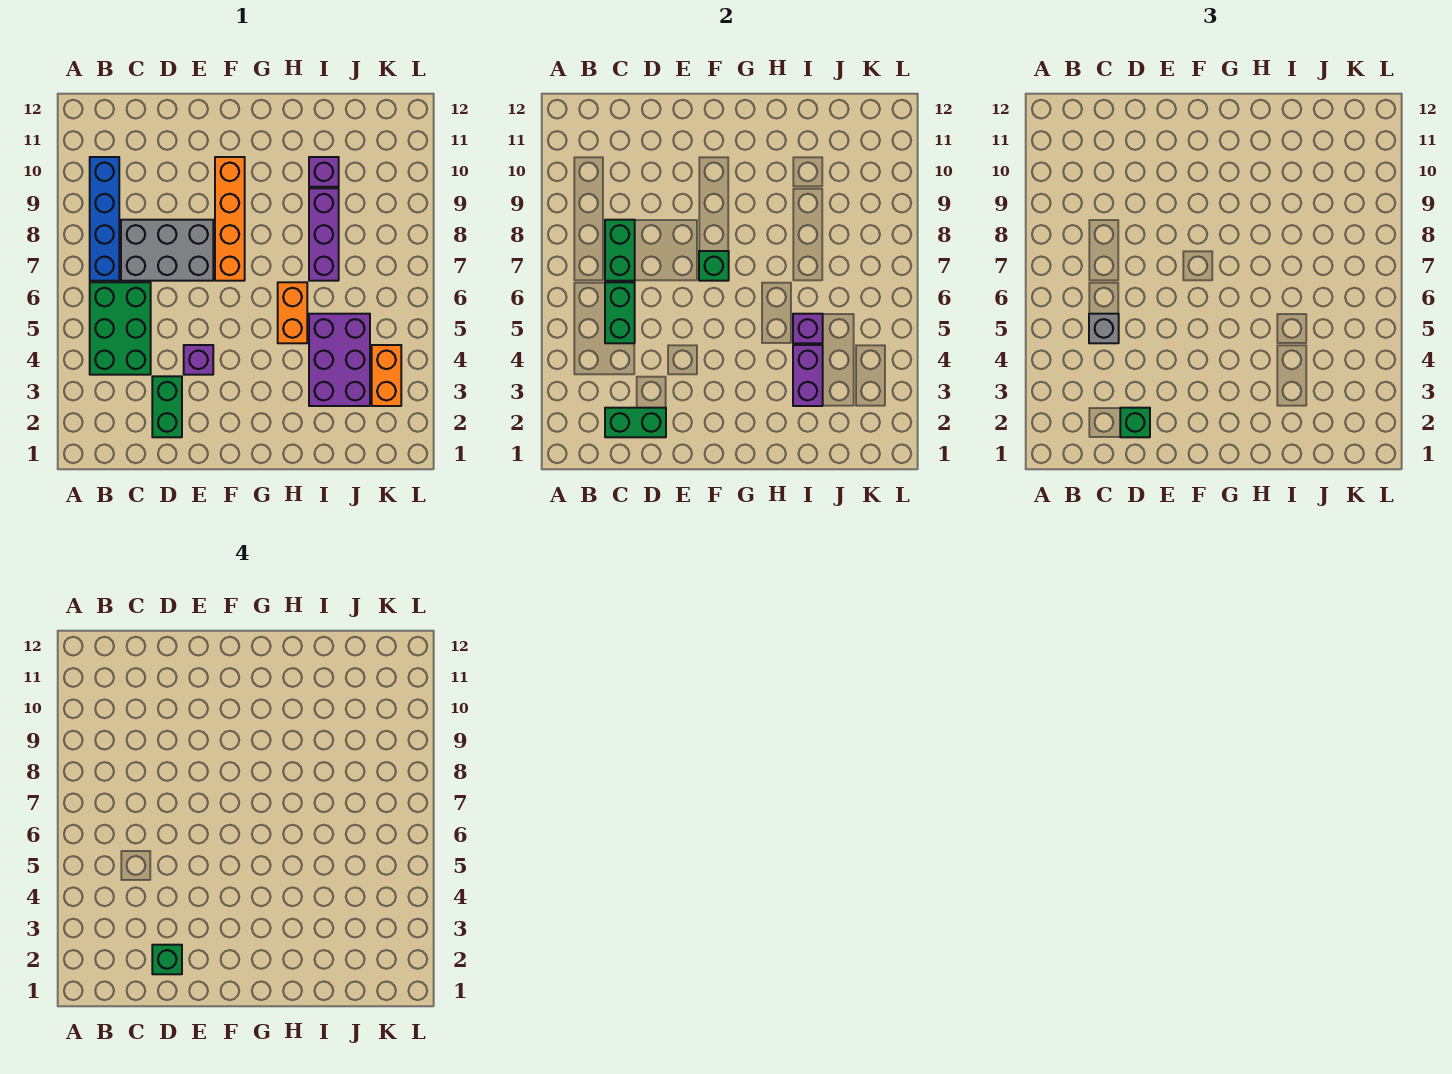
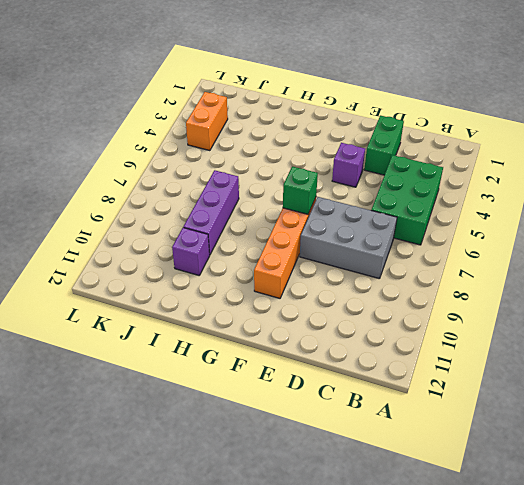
none -> blue 1x4 brick [90,157,119,281]
none -> orange 1x2 brick [278,282,307,343]
none -> purple 2x3 brick [309,314,370,406]

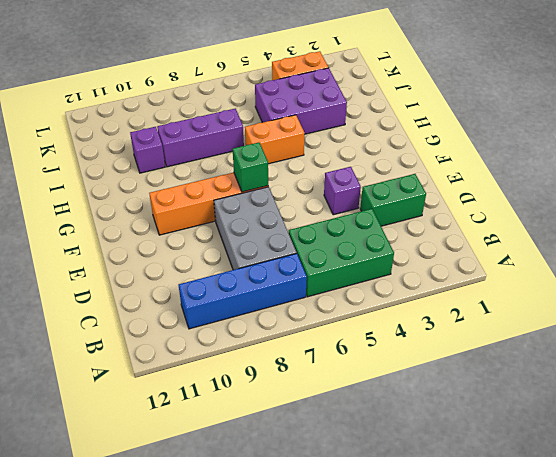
none -> green 1x2 brick [605,408,666,437]
none -> green 1x2 brick [605,282,635,343]
none -> green 1x2 brick [605,220,635,281]

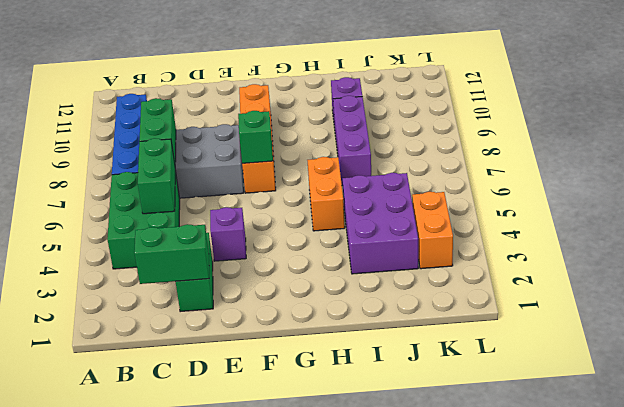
none -> purple 1x2 brick [793,345,823,406]
none -> purple 1x1 brick [793,314,823,343]
none -> grey 1x1 brick [1089,314,1119,343]

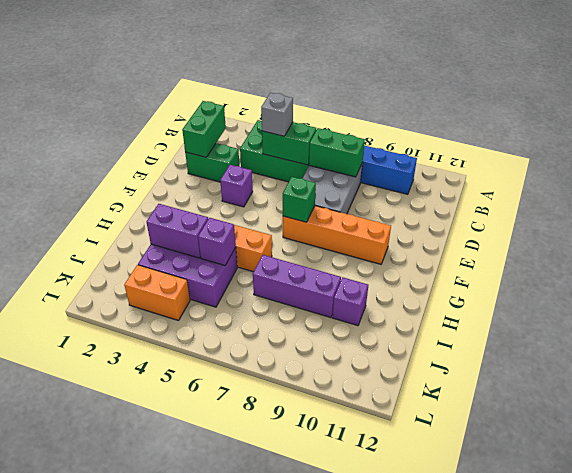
none -> green 1x1 brick [1120,408,1150,437]
none -> green 1x1 brick [152,945,182,974]

